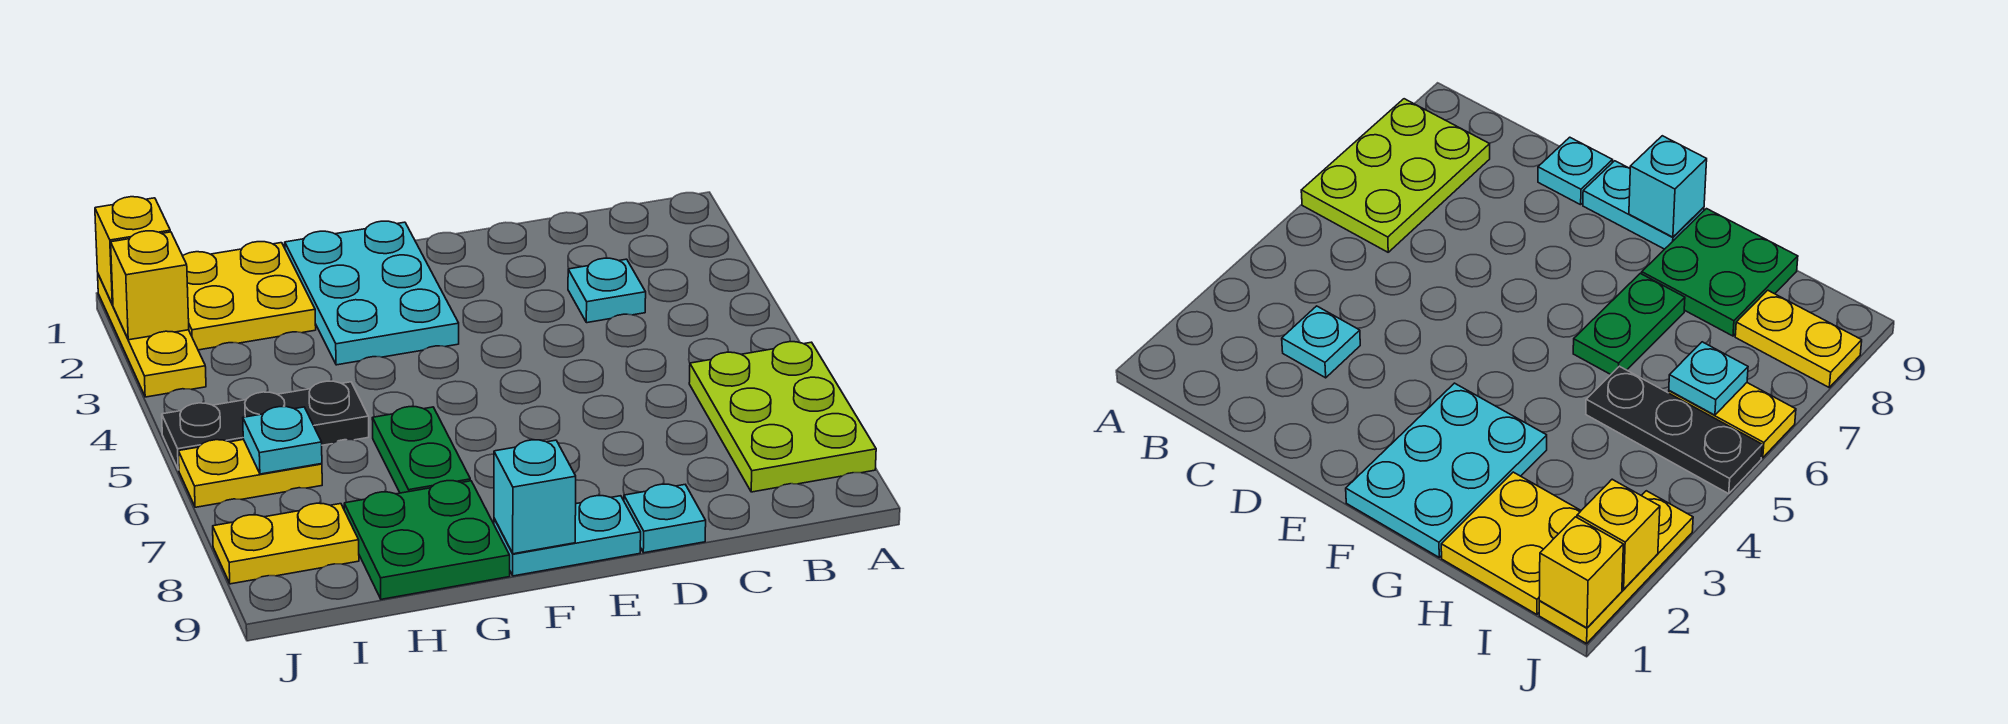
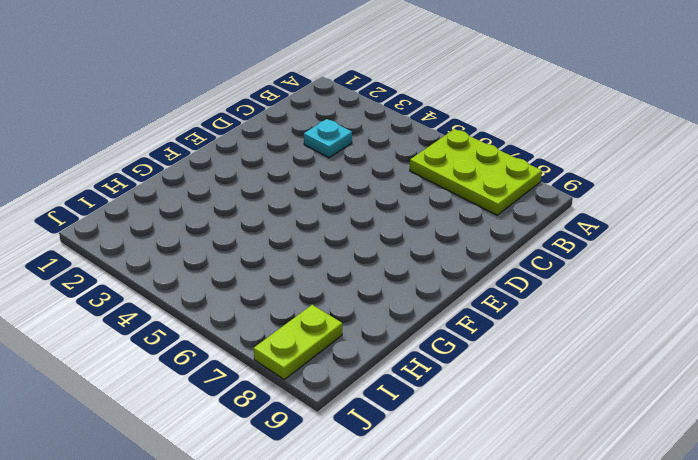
lime 1x2 plate [254,305,342,380] -> yellow 1x2 plate [213,503,359,584]
none -> cyan 1x1 plate [624,484,706,553]
none -> cyan 1x2 plate [494,496,641,576]
none -> cyan 2x3 plate [285,221,459,365]

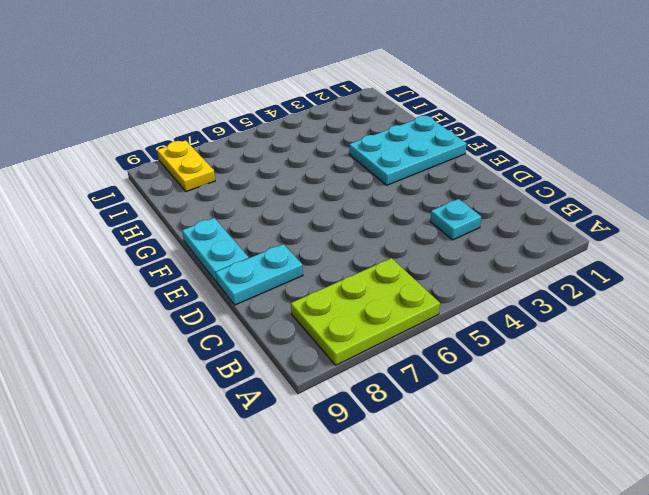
cyan 1x2 plate [216,244,303,305] -> cyan 1x1 plate [624,484,706,553]
none -> green 1x2 plate [372,407,470,493]
none -> green 2x2 plate [344,481,510,599]
none -> yellow 2x2 plate [183,242,316,350]

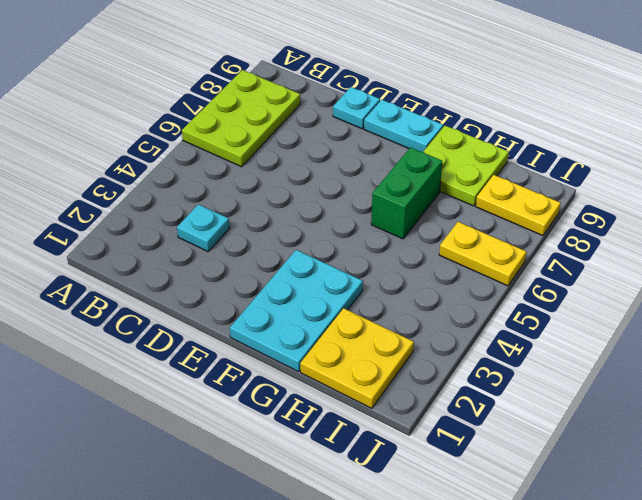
green 1x2 brick [371,147,442,239] -> green 1x2 plate [372,407,470,493]
lime 2x2 plate [423,126,509,206] -> green 2x2 plate [344,481,510,599]
none -> black 1x3 plate [162,381,369,470]
none -> yellow 1x3 plate [98,275,206,397]
none -> cyan 1x1 brick [494,440,576,554]

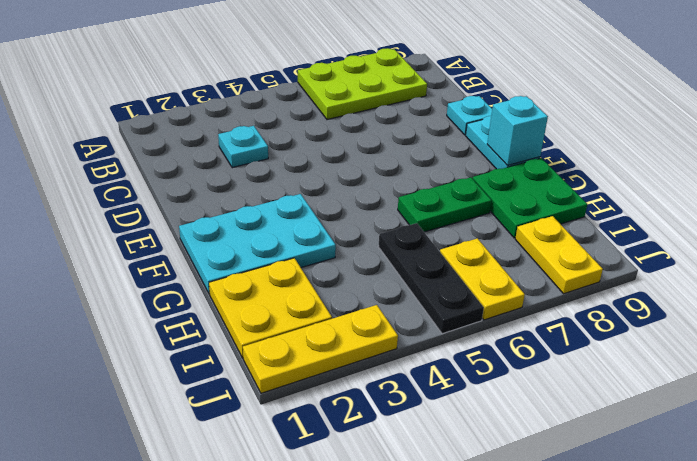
none -> cyan 1x1 plate [243,407,322,474]
none -> yellow 1x1 brick [95,197,170,305]
none -> yellow 1x1 brick [111,231,189,340]

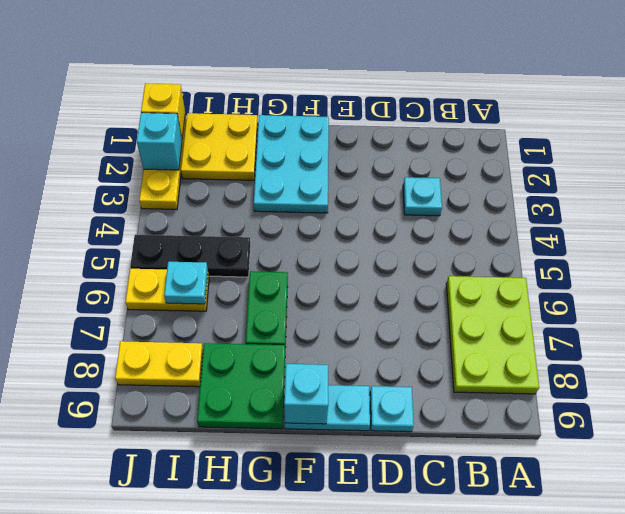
cyan 1x1 brick [137,113,182,170] -> yellow 1x1 brick [111,231,189,340]

